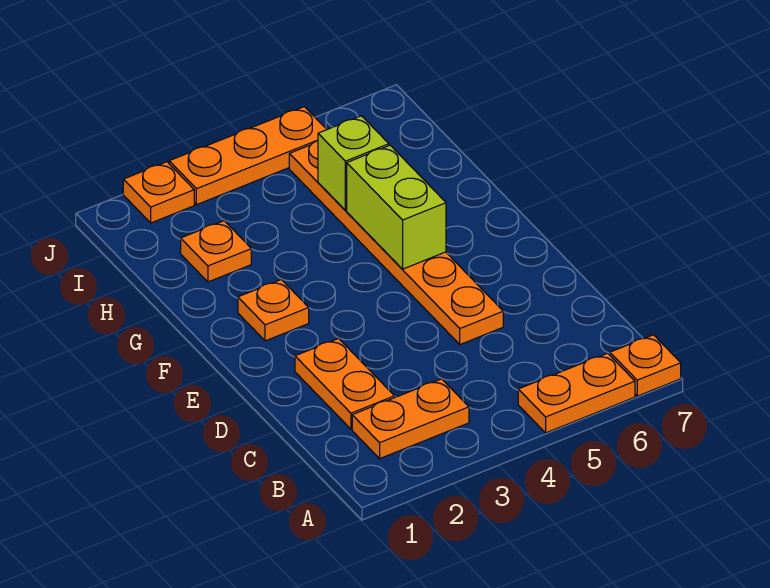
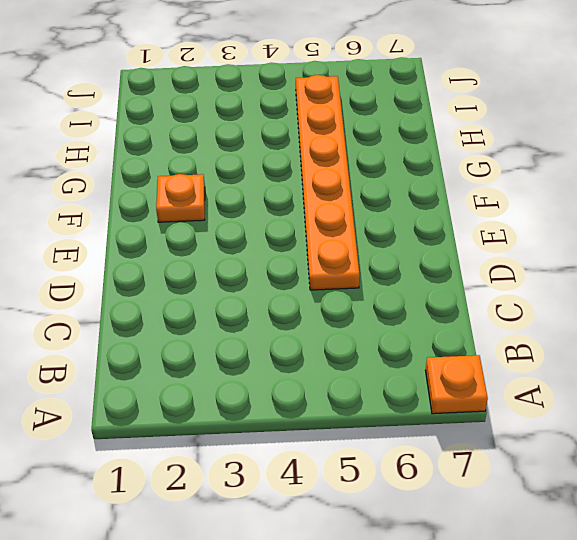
none -> orange 1x2 plate [518,353,635,433]
none -> orange 1x2 plate [352,379,469,458]

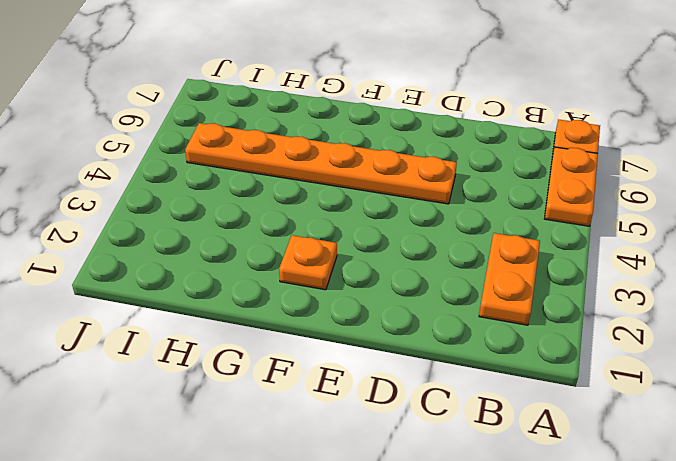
none -> orange 1x2 plate [295,339,395,429]
none -> orange 1x1 plate [181,221,251,282]

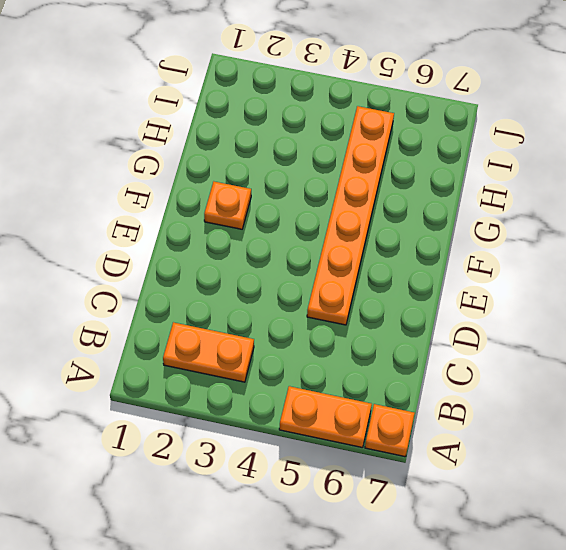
none -> orange 1x2 plate [295,339,395,429]
none -> orange 1x1 plate [181,221,251,282]

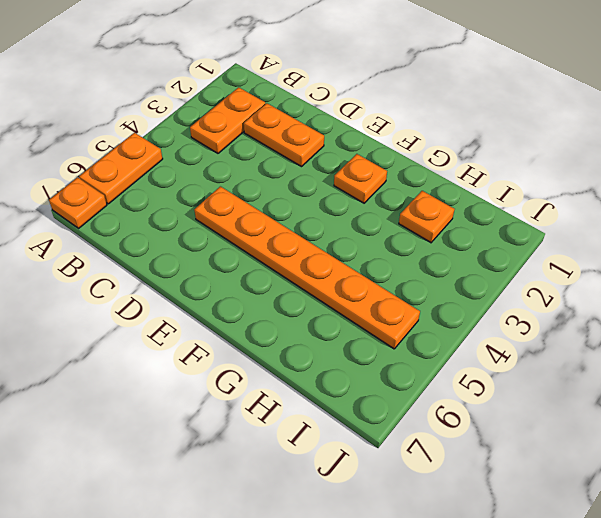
none -> orange 1x1 plate [123,162,194,223]
none -> orange 1x3 plate [169,107,327,205]

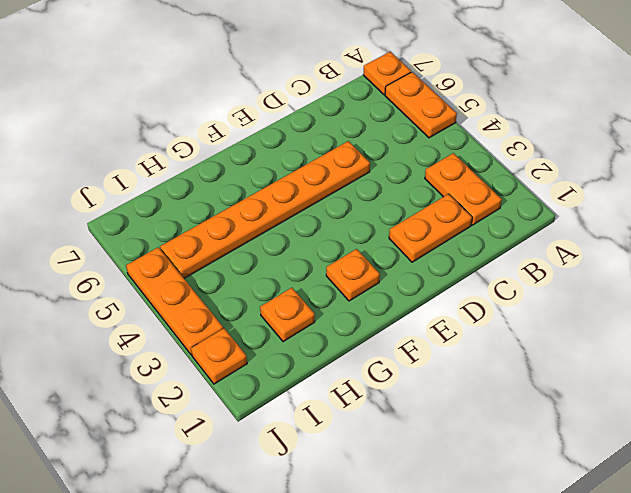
none -> lime 1x2 brick [347,145,446,269]
none -> lime 1x1 brick [318,116,389,210]

